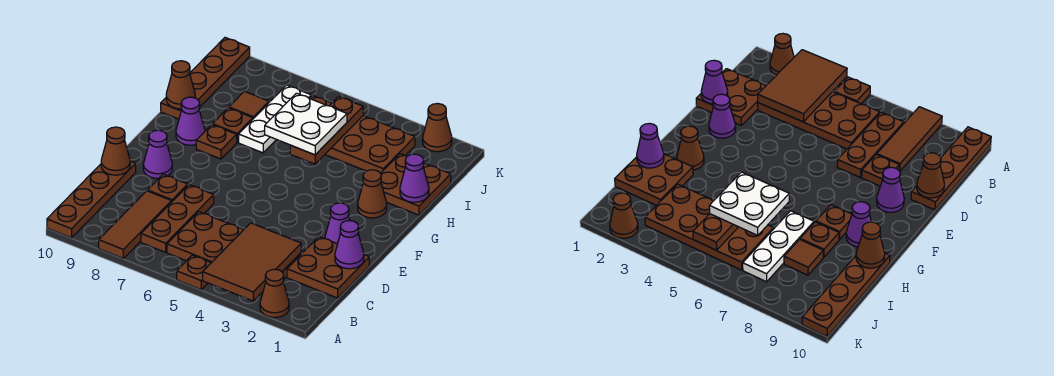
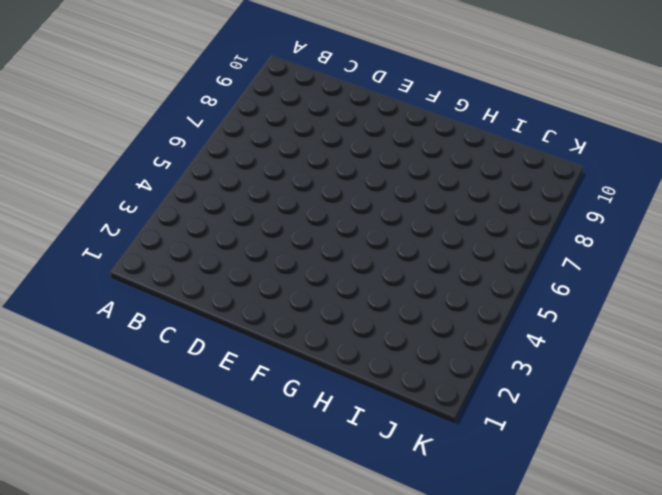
none -> brown 1x1 cone [260,269,289,317]
none -> brown 1x1 plate [177,255,211,290]
none -> brown 1x3 tile [99,191,171,258]

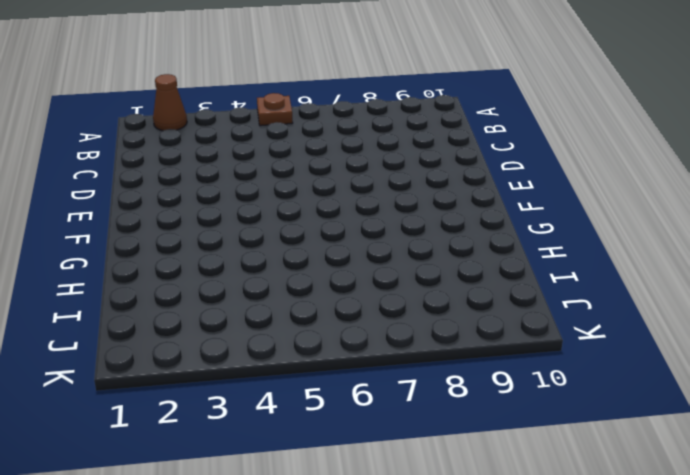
none -> brown 1x3 tile [99,191,171,258]
none -> brown 1x4 plate [47,161,136,238]
none -> brown 2x4 plate [167,212,301,279]

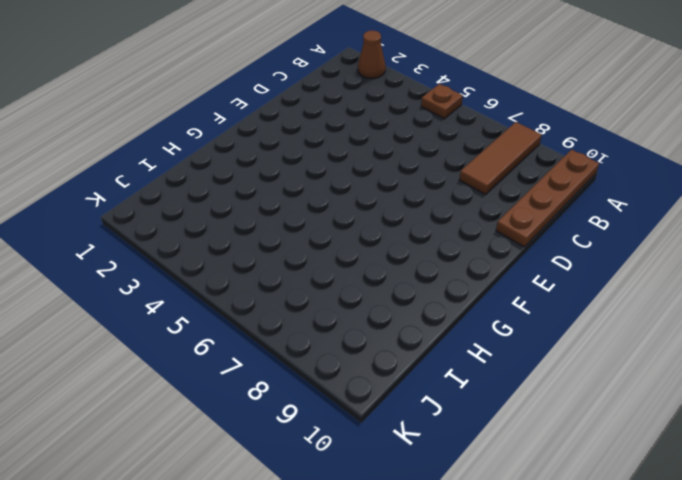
none -> brown 2x4 plate [167,212,301,279]
none -> brown 1x3 plate [141,185,214,252]
none -> brown 2x2 plate [287,237,369,298]

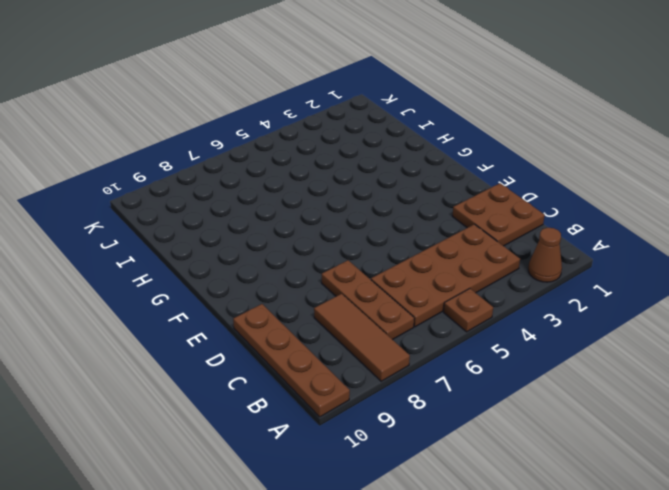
none -> brown 1x1 plate [148,174,188,202]
none -> purple 1x1 cone [325,203,350,244]
none -> purple 1x1 cone [143,130,172,178]

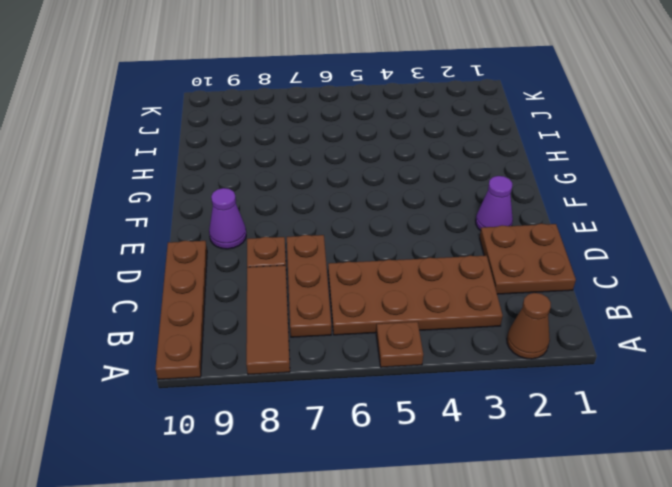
none -> brown 1x1 cone [358,170,387,218]
none -> brown 1x1 plate [196,125,237,159]
none -> purple 1x1 cone [176,97,205,145]

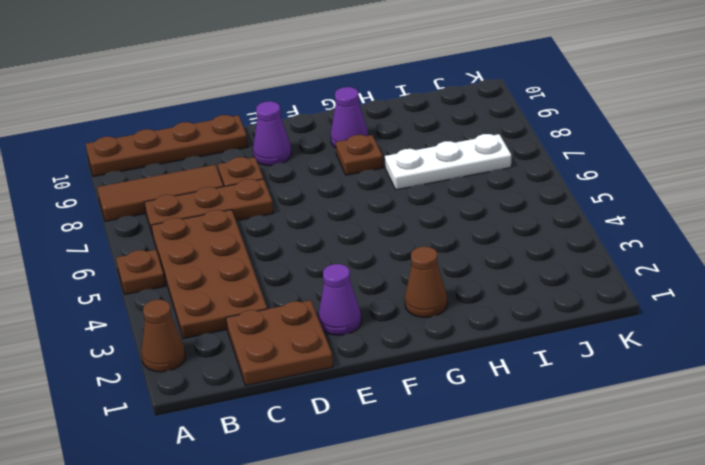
none -> brown 2x2 plate [381,154,451,215]
none -> brown 1x1 plate [213,108,253,142]
none -> brown 1x4 plate [161,38,250,119]

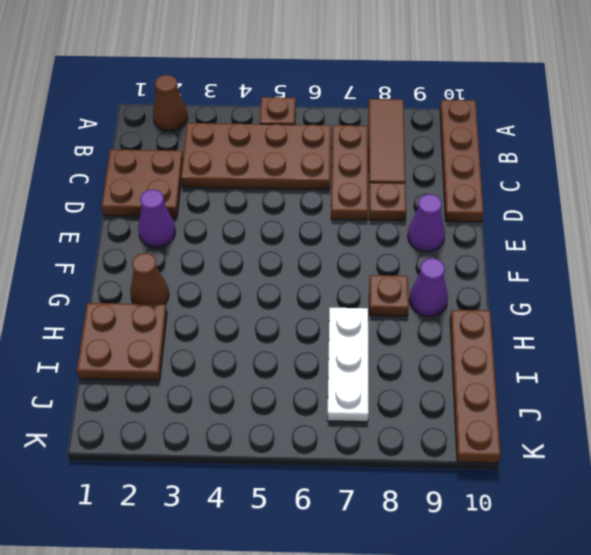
none -> brown 1x1 plate [213,108,253,142]
none -> brown 2x4 plate [310,95,415,173]
none -> brown 1x1 tile [229,91,269,119]

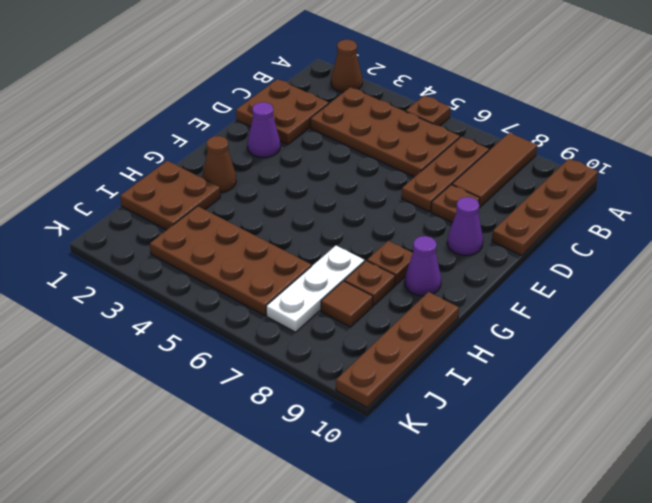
none -> brown 1x1 cone [423,104,452,152]
none -> brown 2x3 tile [203,223,301,301]
none -> purple 1x1 cone [335,221,364,269]

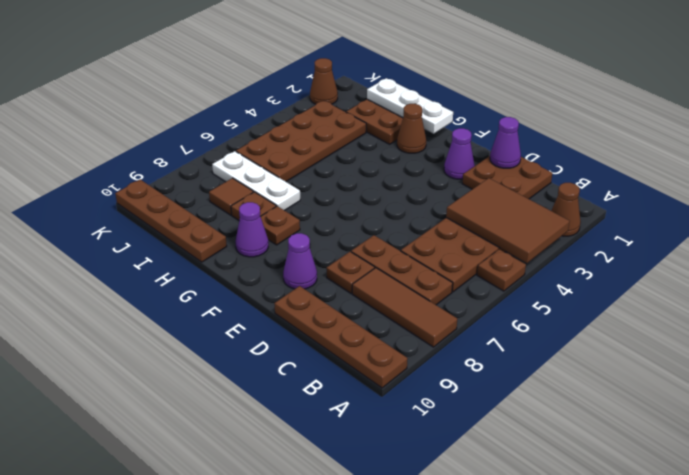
white 1x3 plate [367,78,453,134] -> purple 1x1 cone [400,154,429,202]
none -> brown 1x1 cone [101,127,130,175]
none -> brown 1x3 plate [290,97,363,164]
none -> brown 1x1 cone [166,61,195,109]

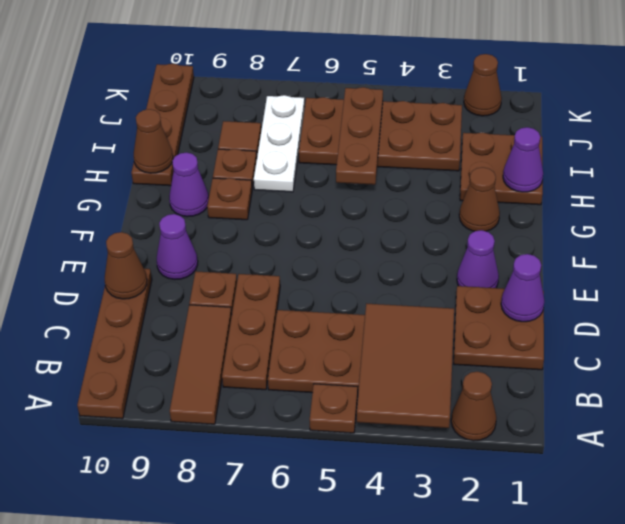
none -> white 2x2 plate [265,93,347,155]

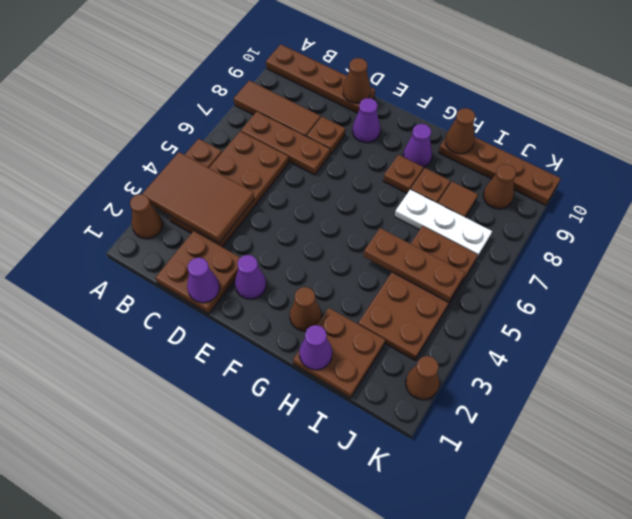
brown 1x1 cone [483,164,516,209] -> none
none -> white 2x2 plate [265,93,347,155]

